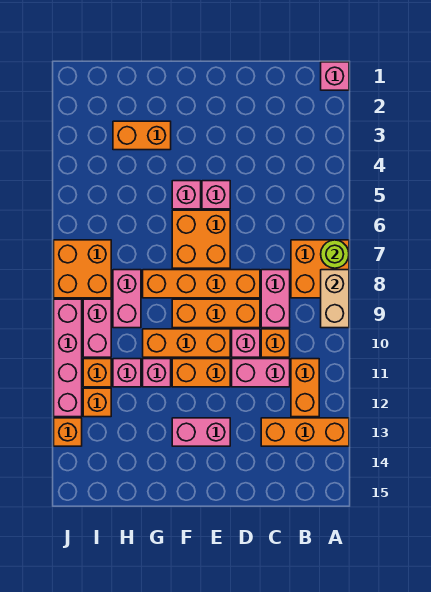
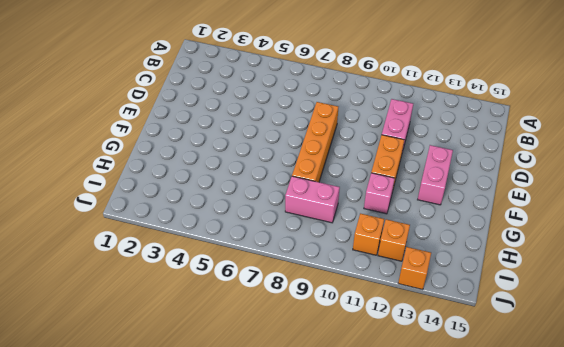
none -> pink 1x1 brick [321,62,349,90]
none -> orange 2x2 brick [291,240,349,298]
none -> orange 1x3 brick [261,418,349,446]

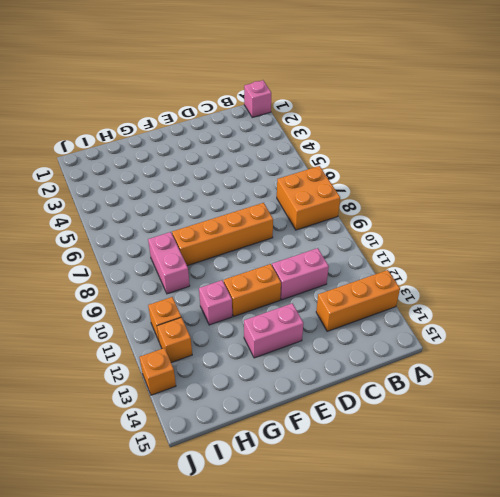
none -> orange 1x2 brick [291,359,319,417]
none -> pink 1x2 brick [261,270,290,328]
none -> orange 1x1 brick [261,329,290,357]

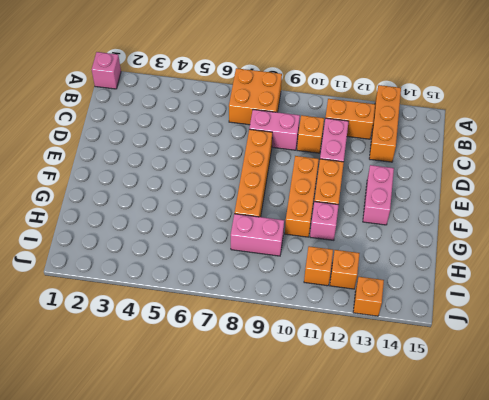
none -> orange 1x3 brick [172,299,260,328]
none -> pink 1x1 brick [232,329,260,357]
none -> pink 1x1 brick [202,181,230,209]

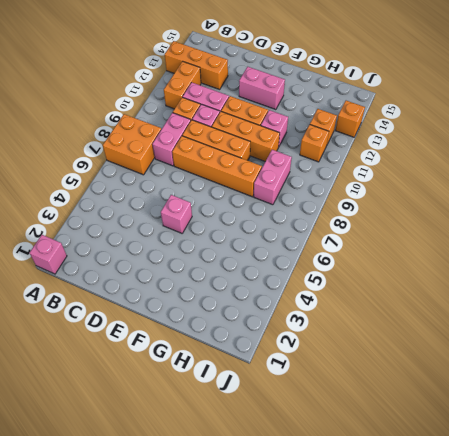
none -> orange 2x2 brick [172,210,230,268]
none -> pink 1x1 brick [172,181,201,209]
none -> orange 1x2 brick [113,121,171,150]

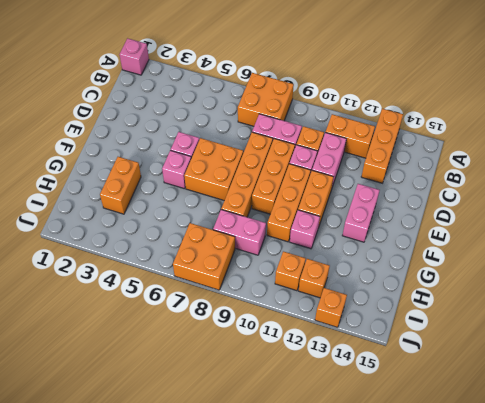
none -> pink 1x1 brick [113,359,141,387]
none -> pink 1x2 brick [83,299,111,357]
none -> pink 1x4 brick [54,299,82,417]

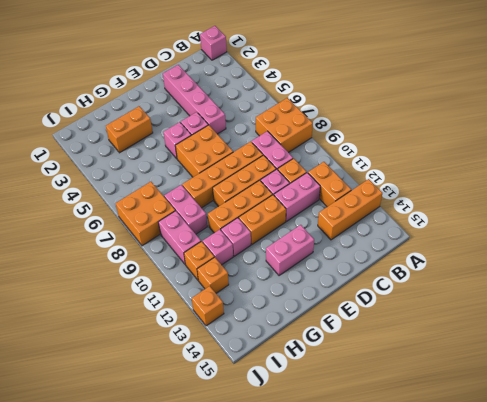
pink 1x4 brick [163,65,226,134] -> pink 1x4 brick moved to [54,299,82,417]
none -> lime 1x1 round brick [321,240,349,268]
none -> tan 1x2 brick [321,270,349,328]

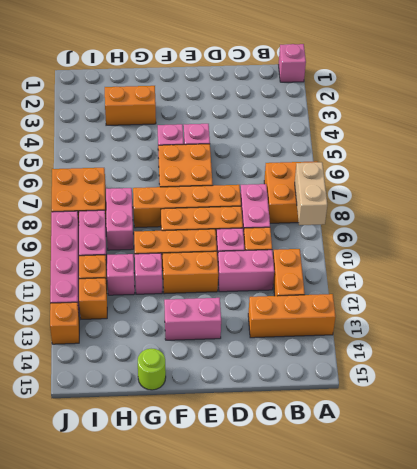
lime 1x1 round brick [138,349,166,390] -> lime 1x1 round brick moved to [321,240,349,268]

